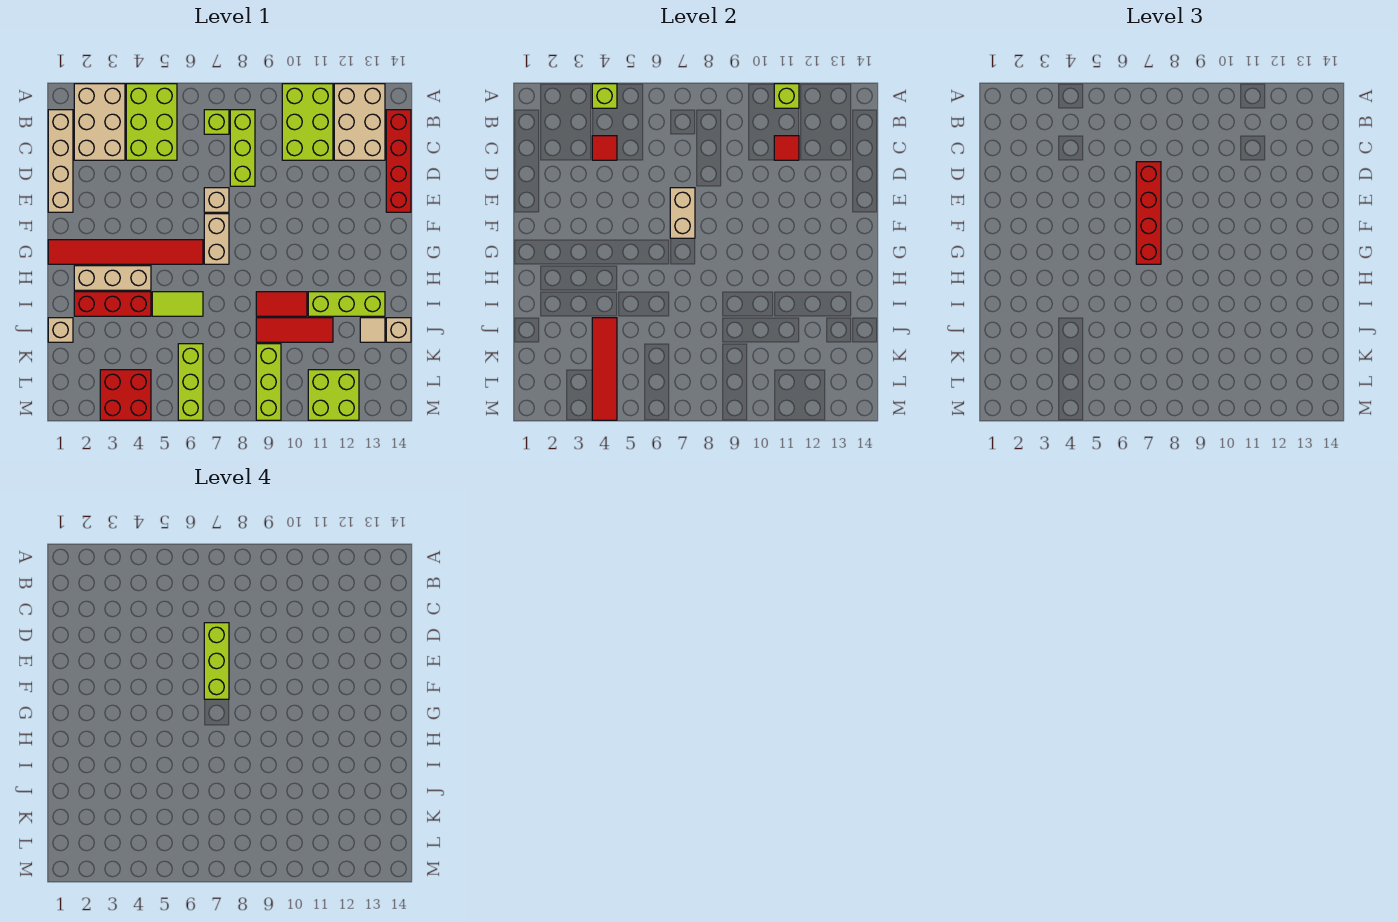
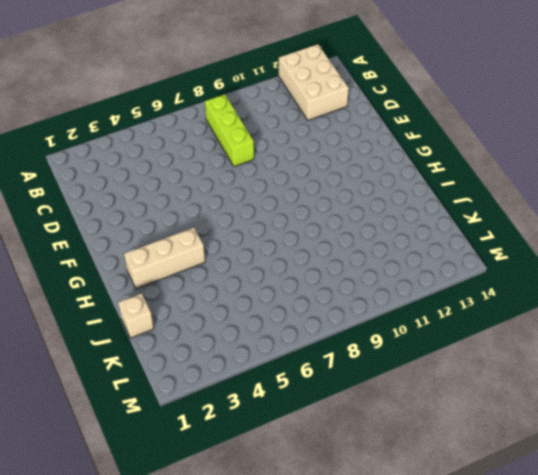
none -> tan 2x3 brick [74,84,125,160]
none -> lime 2x3 brick [126,84,177,160]
none -> lime 2x3 brick [282,84,333,160]
none -> tan 1x4 brick [48,110,73,212]

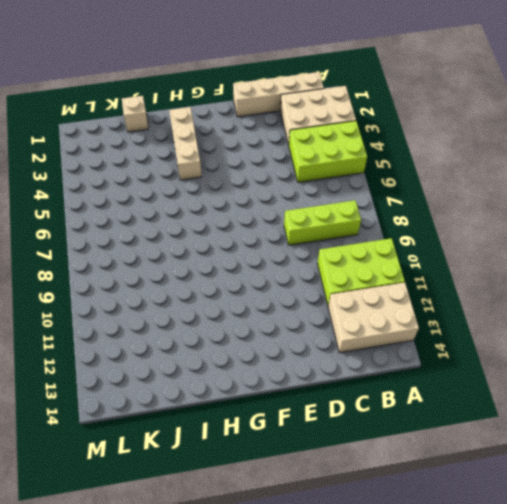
none -> lime 1x1 brick [204,110,229,134]
none -> red 1x4 brick [386,110,411,212]
none -> tan 1x1 brick [204,188,229,212]
none -> tan 1x2 brick [204,214,229,264]

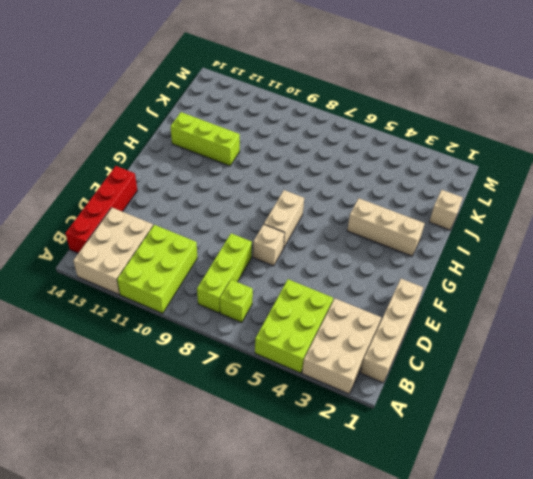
none -> red 1x6 tile [48,240,203,264]
none -> red 1x3 brick [74,292,151,316]
none -> lime 1x2 tile [152,292,203,316]
none -> red 1x2 tile [256,292,307,316]

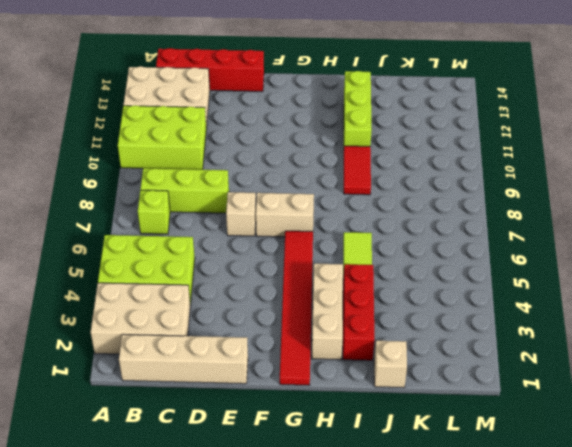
none -> red 1x3 tile [256,318,333,342]
none -> tan 1x1 tile [360,318,385,342]
none -> tan 1x1 brick [386,318,411,342]
none -> lime 1x3 brick [178,344,203,420]

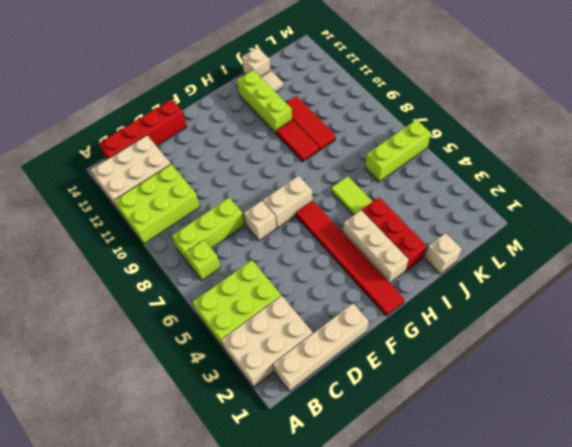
none -> lime 1x3 brick [256,344,281,420]
none -> red 2x2 brick [100,370,151,420]
none -> lime 2x2 brick [308,370,359,420]
none -> lime 1x1 brick [592,84,617,108]

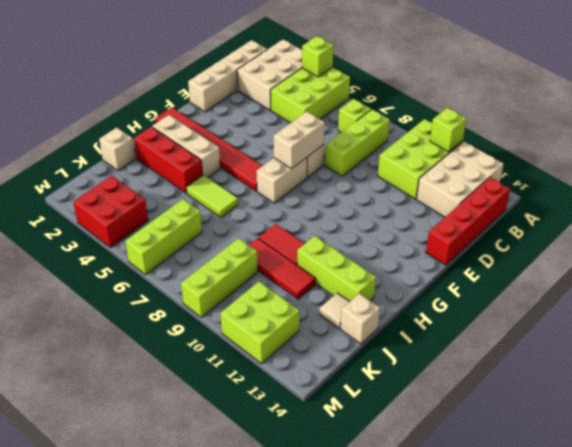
none -> red 1x1 tile [592,136,617,160]
none -> red 1x1 tile [774,136,799,160]
none -> red 1x4 tile [592,318,617,420]
none -> red 1x4 brick [1136,162,1161,264]

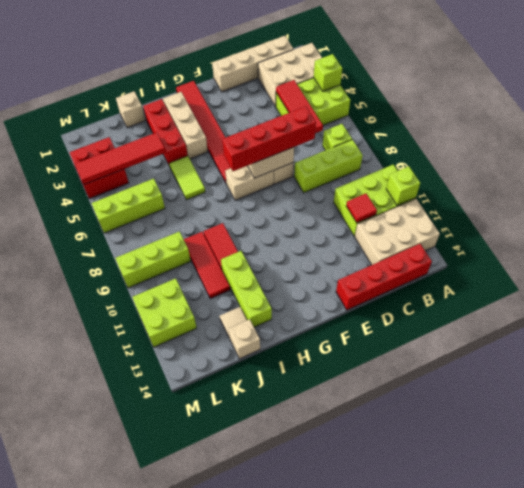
red 1x3 tile [276,80,323,133] -> red 1x1 tile [592,136,617,160]
none -> lime 1x3 brick [204,623,229,699]

